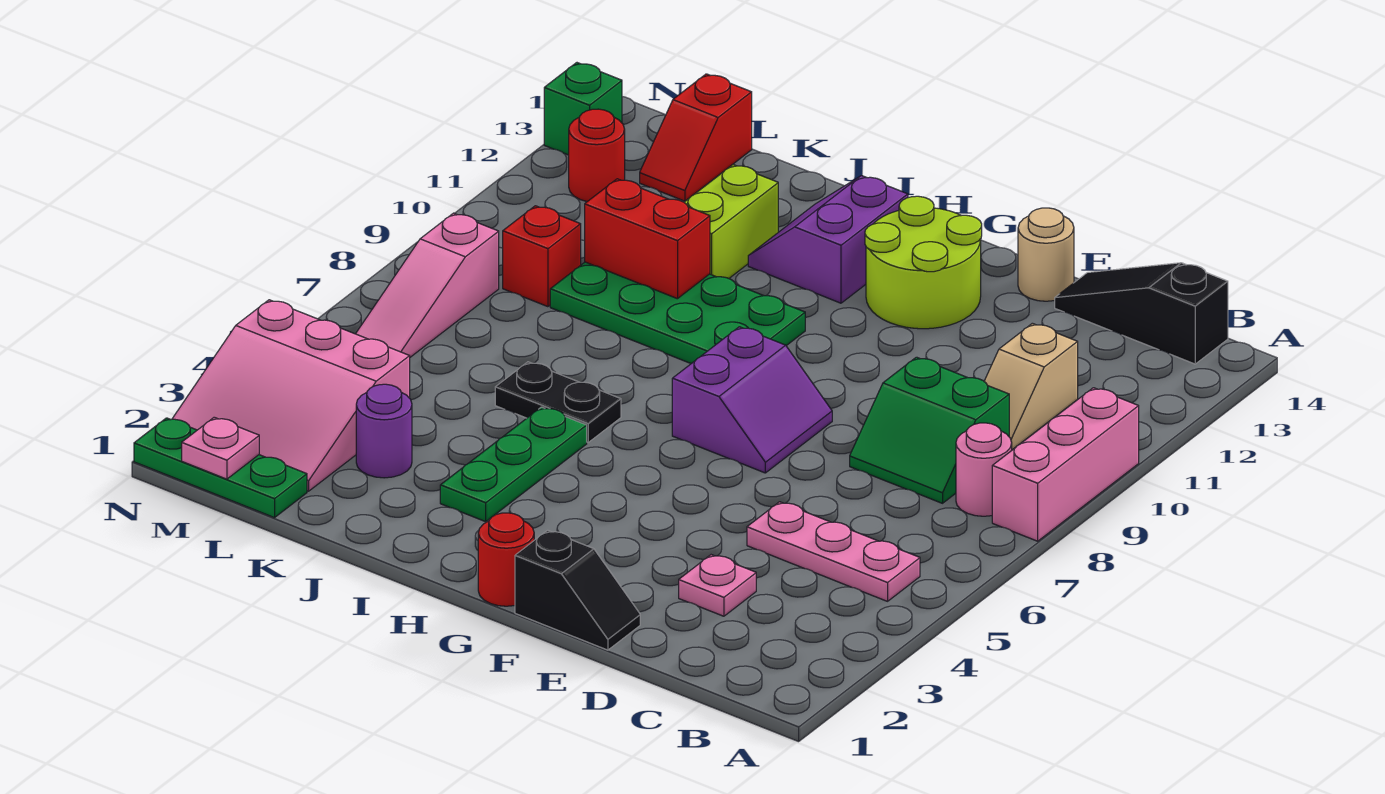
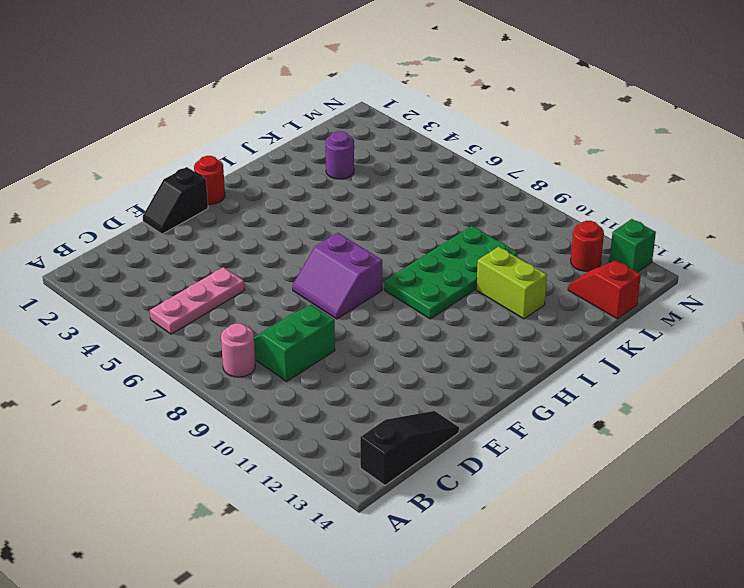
none -> pink 1x3 brick [992,388,1139,541]
none -> tan 1x2 slope [984,323,1078,450]
none -> pink 1x1 plate [679,555,756,616]

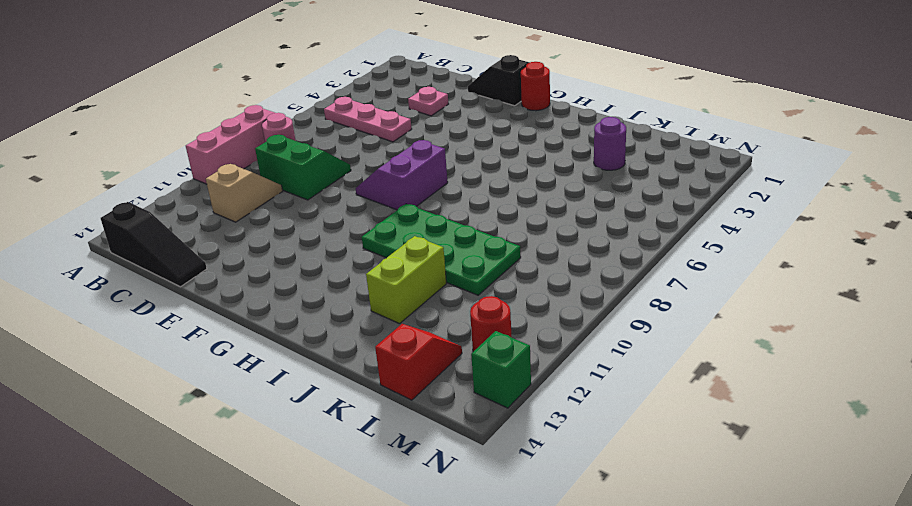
none -> tan 1x1 round brick [1018,208,1074,301]
none -> lime 2x2 round brick [865,196,982,329]
none -> purple 2x2 slope [748,176,908,303]

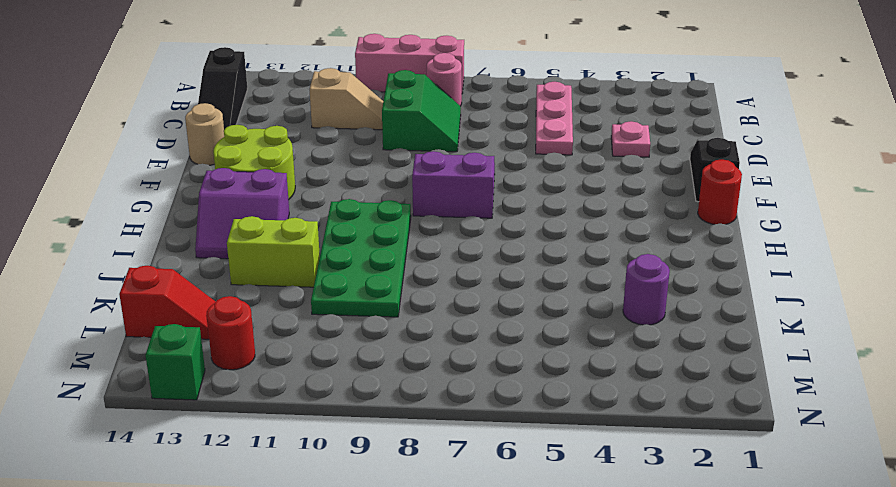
none -> green 1x3 plate [440,407,587,522]
none -> black 1x2 plate [495,362,621,442]
none -> green 1x3 plate [134,418,307,518]

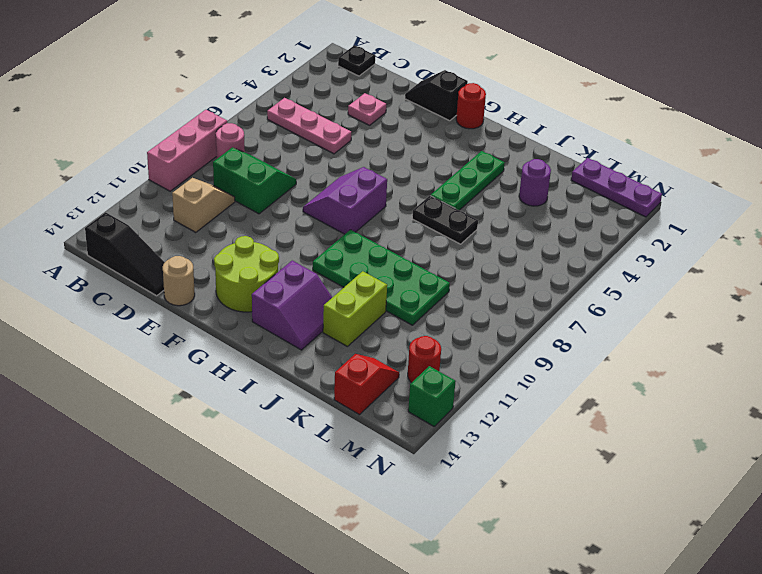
black 1x1 plate [338,45,375,76] -> none
purple 1x3 plate [571,158,662,217] -> green 1x3 plate [134,418,307,518]
none -> pink 3x3 slope [172,300,410,491]
none -> red 1x1 brick [503,206,581,307]
none -> pink 1x3 slope [356,213,499,357]

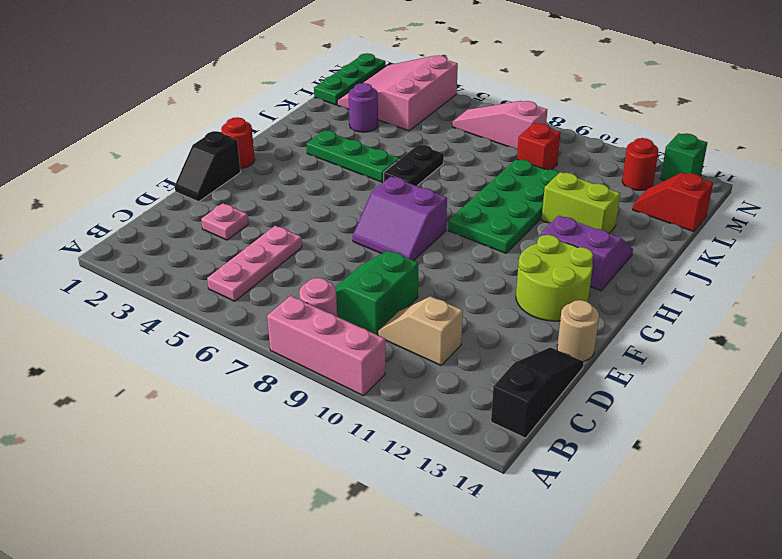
none -> red 1x2 brick [585,179,710,299]
none -> pink 1x1 plate [182,417,259,479]

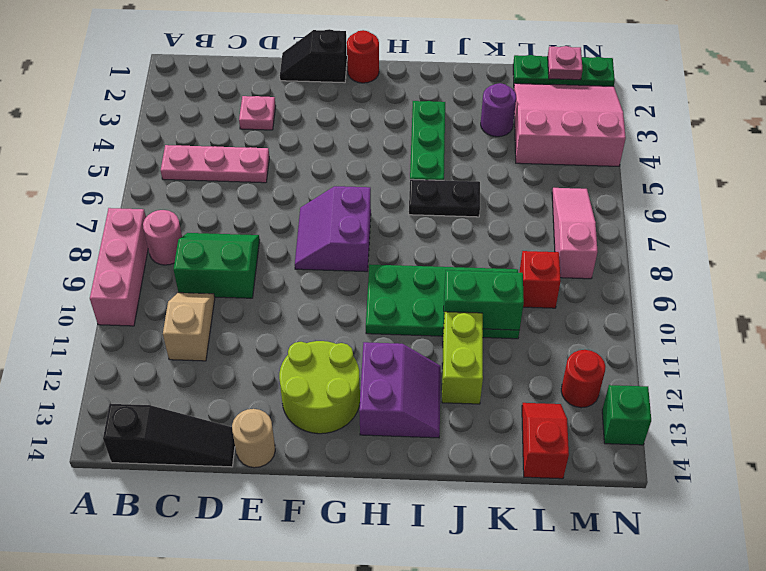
green 1x2 brick [444,270,524,330] -> red 1x2 brick [585,179,710,299]

